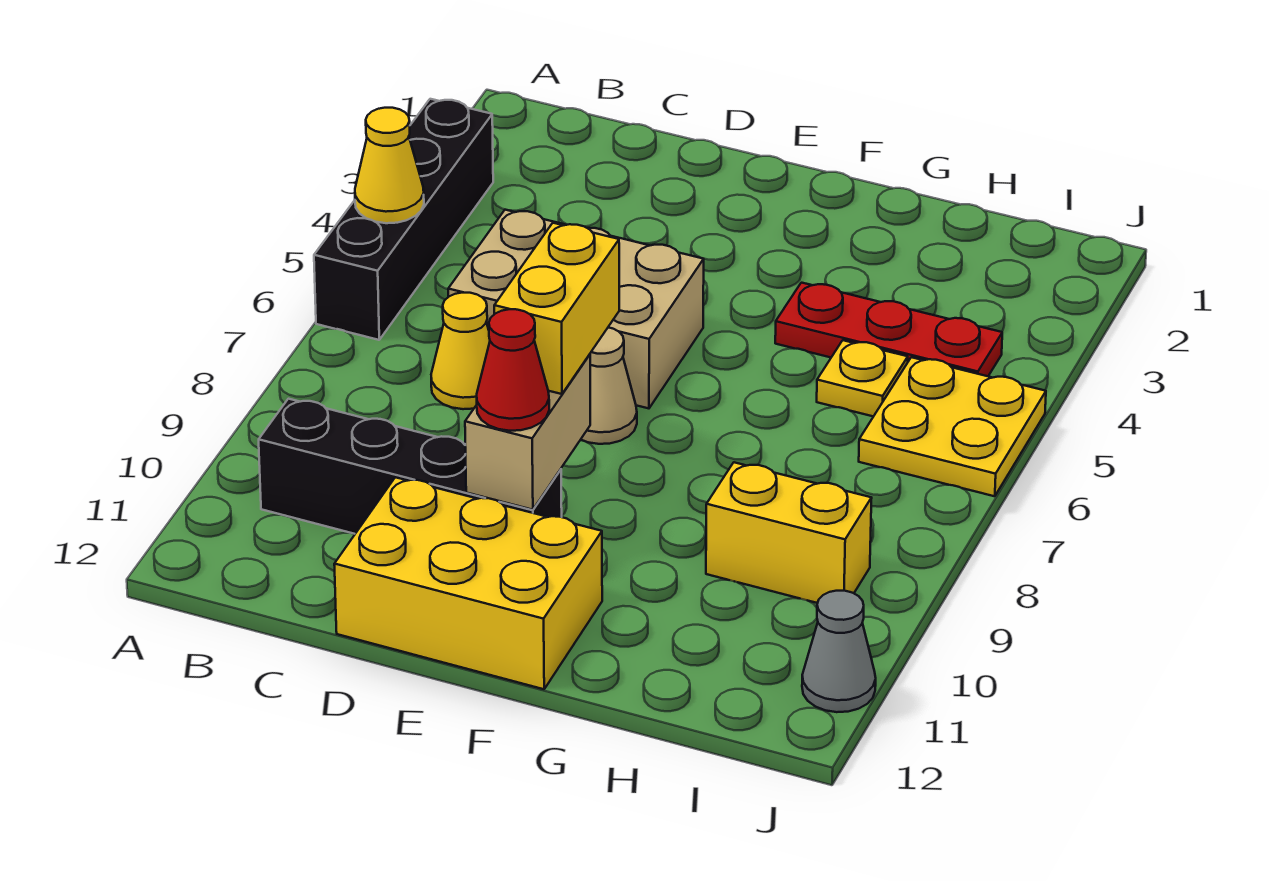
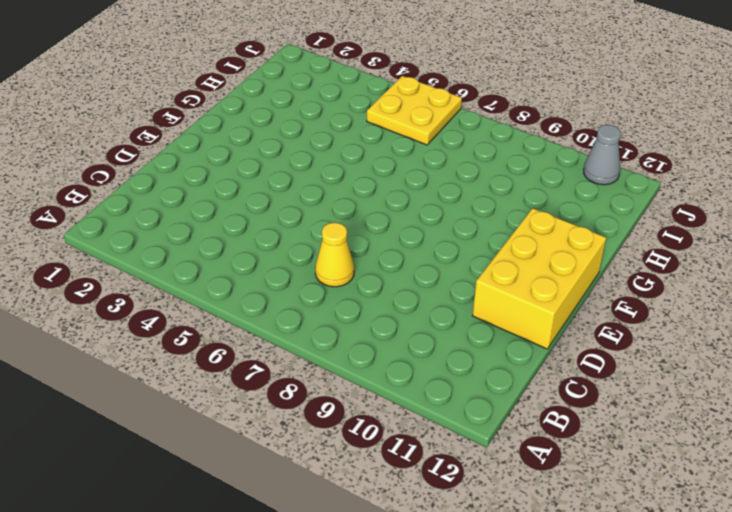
none -> black 1x4 brick [314,99,493,340]
none -> black 1x4 brick [259,399,562,534]
none -> tan 2x3 brick [448,210,704,408]

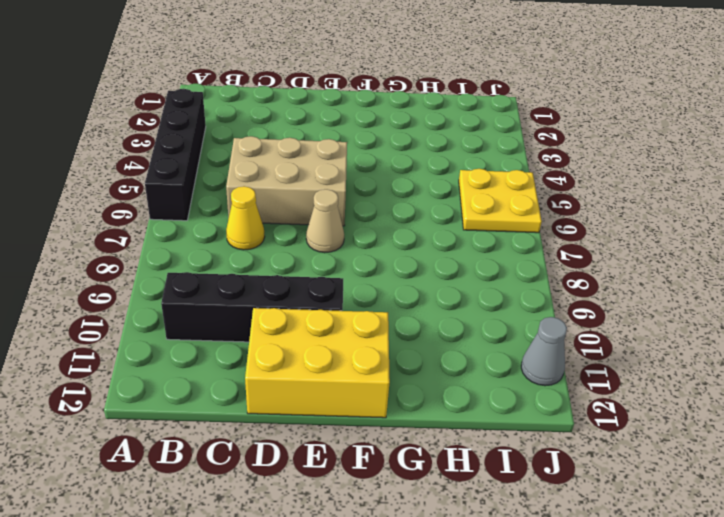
none -> red 1x3 plate [775,283,1002,376]
none -> yellow 1x1 plate [817,340,908,416]
none -> yellow 1x2 brick [706,462,872,603]

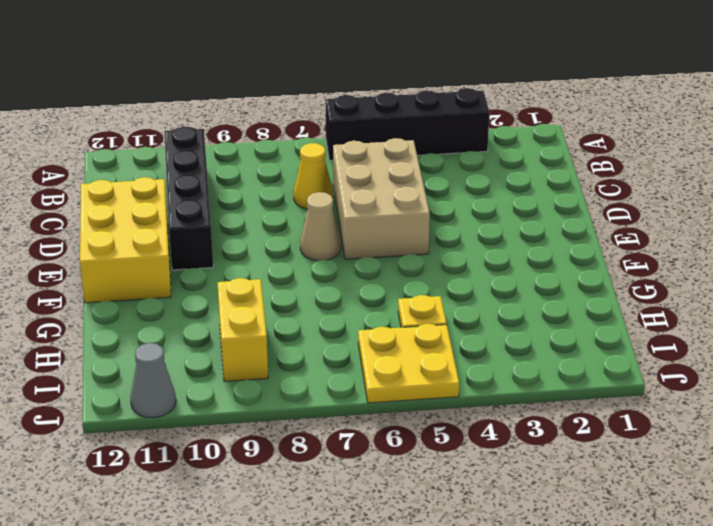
none -> red 1x3 plate [775,283,1002,376]
none -> yellow 1x1 cone [355,108,424,223]
none -> tan 1x2 brick [465,354,590,510]

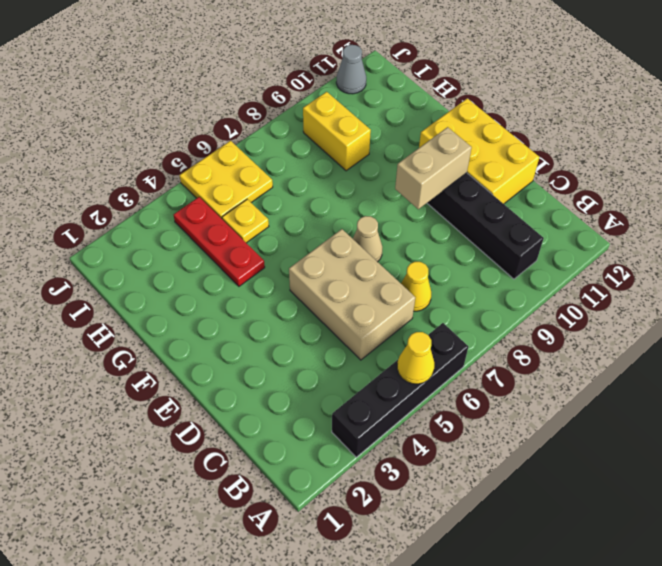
none -> yellow 1x2 brick [494,223,619,394]
none -> red 1x1 cone [477,309,549,431]

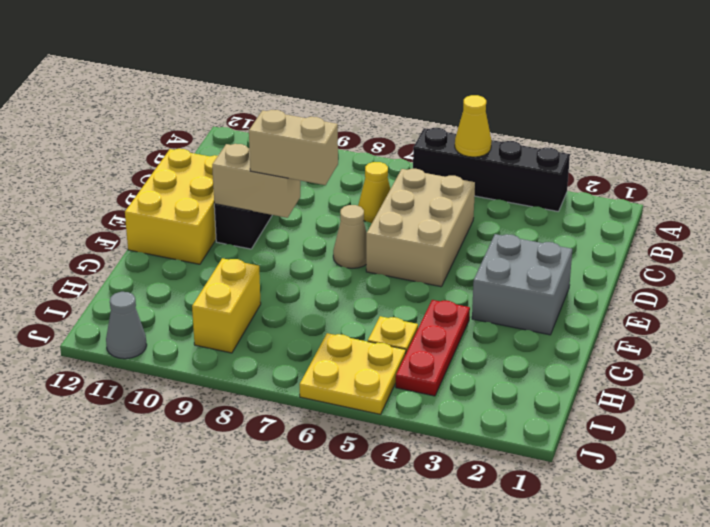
grey 2x2 brick [472,234,572,335] -> none
tan 1x2 brick [249,110,338,185] -> yellow 1x2 brick [494,223,619,394]
none -> red 1x1 cone [477,309,549,431]

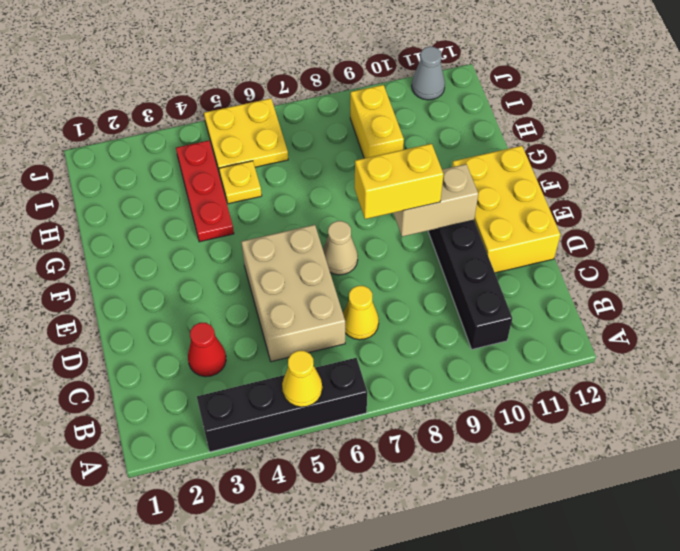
red 1x1 cone [188,323,226,377] -> red 1x1 cone moved to [477,309,549,431]

